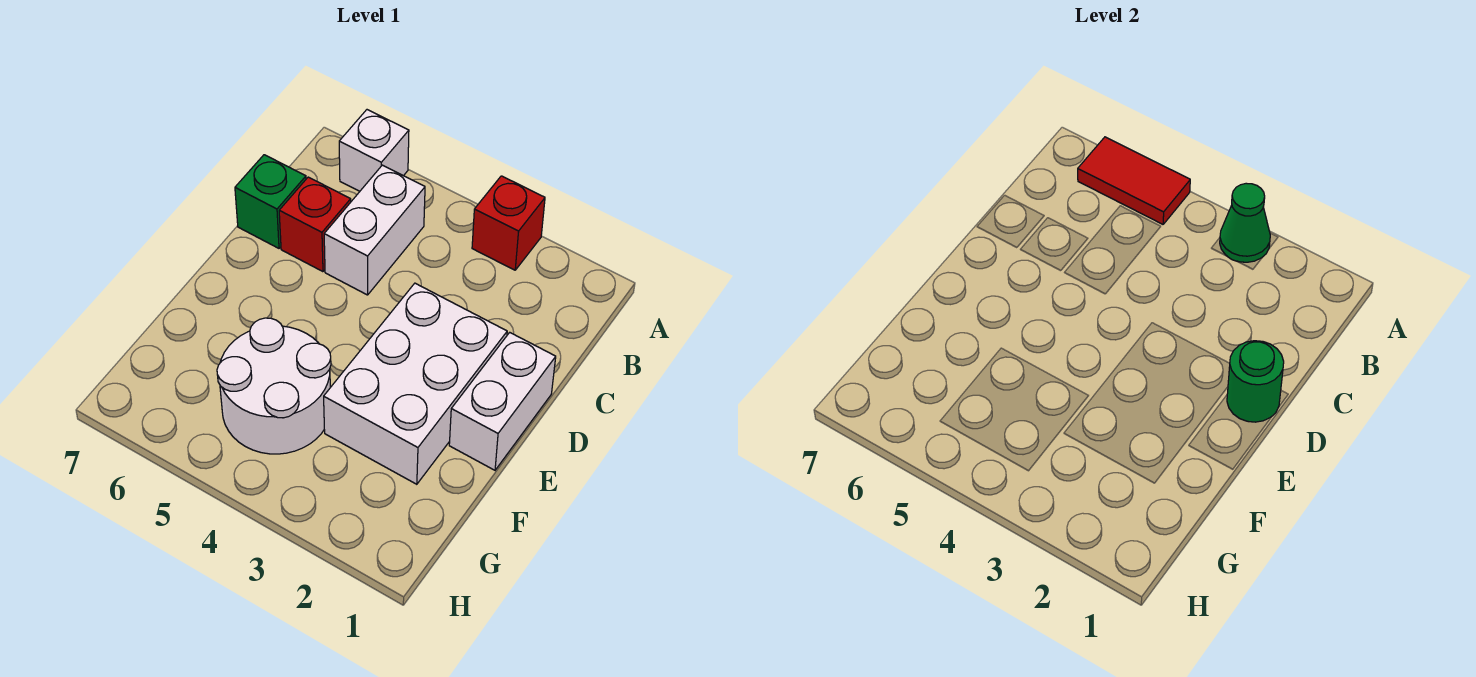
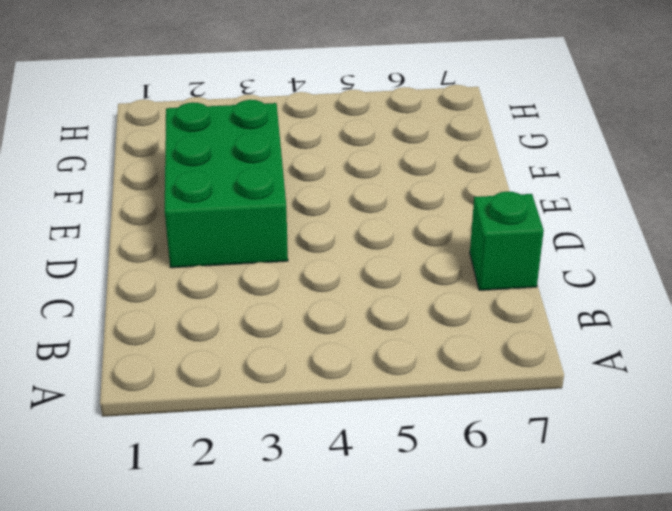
green 2x3 brick [165,100,288,268] -> white 2x3 brick [324,283,507,484]
none -> red 1x1 brick [472,176,545,270]
none -> white 1x1 brick [339,110,409,191]

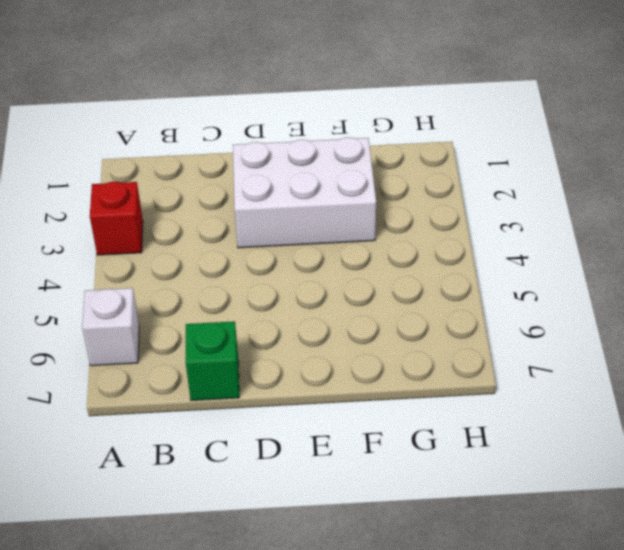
none -> white 1x2 brick [324,165,425,295]
none -> red 1x1 brick [279,177,351,272]

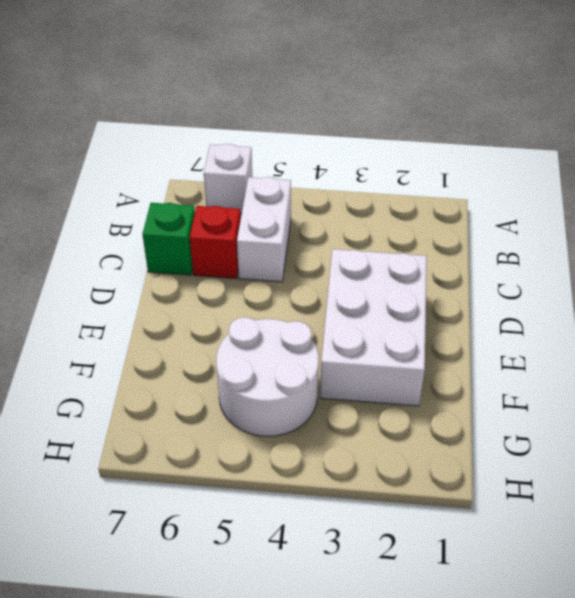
none -> red 1x1 brick [472,176,545,270]
none -> white 1x2 brick [449,332,556,470]

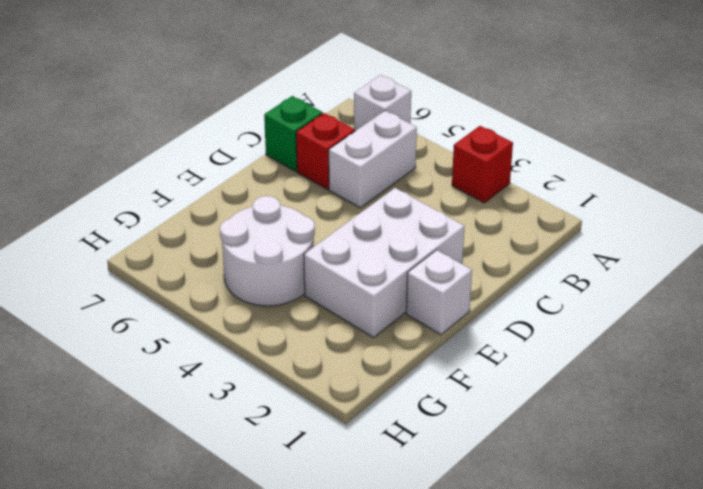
white 1x1 brick [406,250,472,335] -> white 1x2 brick [449,332,556,470]
none -> green 1x1 cone [1220,183,1270,262]
none -> red 1x2 tile [1078,137,1190,224]

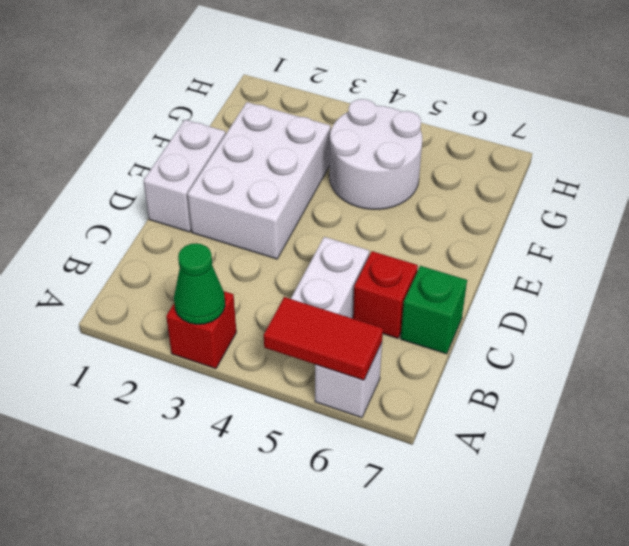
none -> green 1x1 round brick [1227,341,1284,422]

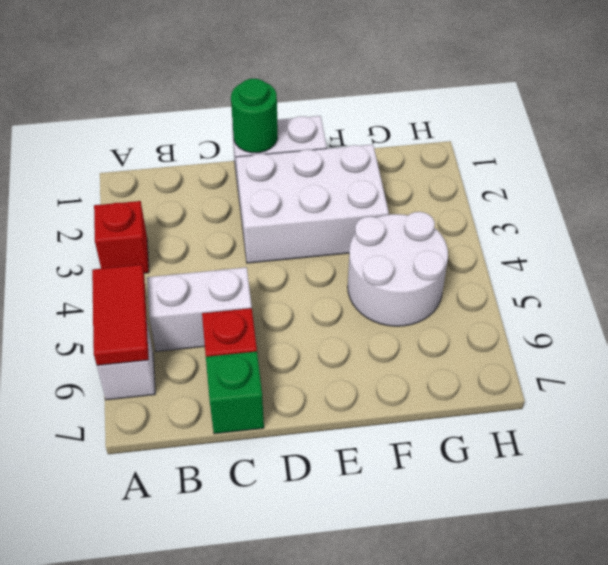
none -> green 1x1 cone [1220,183,1270,262]

